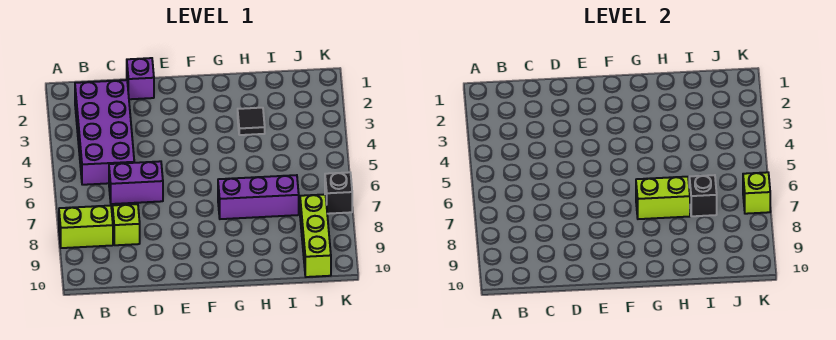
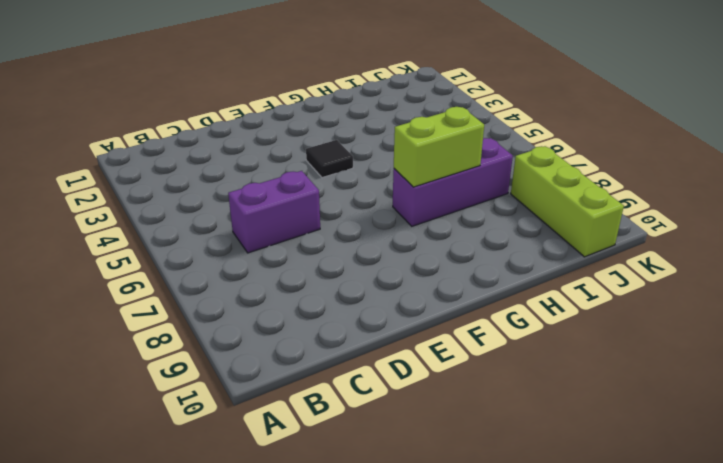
black 1x1 tile [306,140,353,178] -> black 1x1 tile moved to [238,108,265,135]
none -> lime 1x2 brick [59,206,113,248]
none -> purple 2x4 brick [75,80,134,185]
none -> lime 1x1 brick [113,204,140,245]

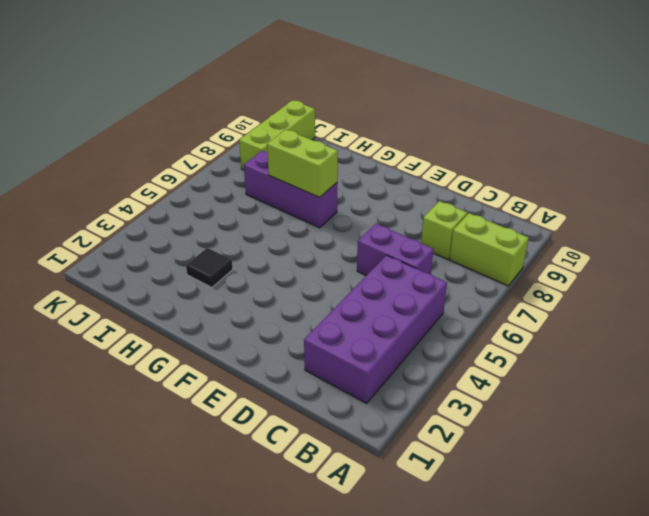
none -> purple 1x1 brick [127,58,154,99]
none -> black 1x1 brick [325,172,352,214]
none -> black 1x1 brick [689,175,717,216]

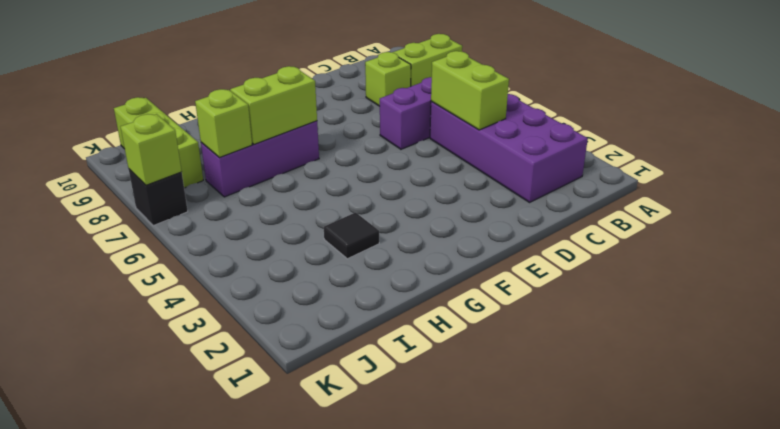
lime 1x2 brick [431,51,509,130] -> none
lime 1x1 brick [195,89,252,158] -> black 1x1 brick [689,175,717,216]
none -> purple 1x1 brick [127,58,154,99]

